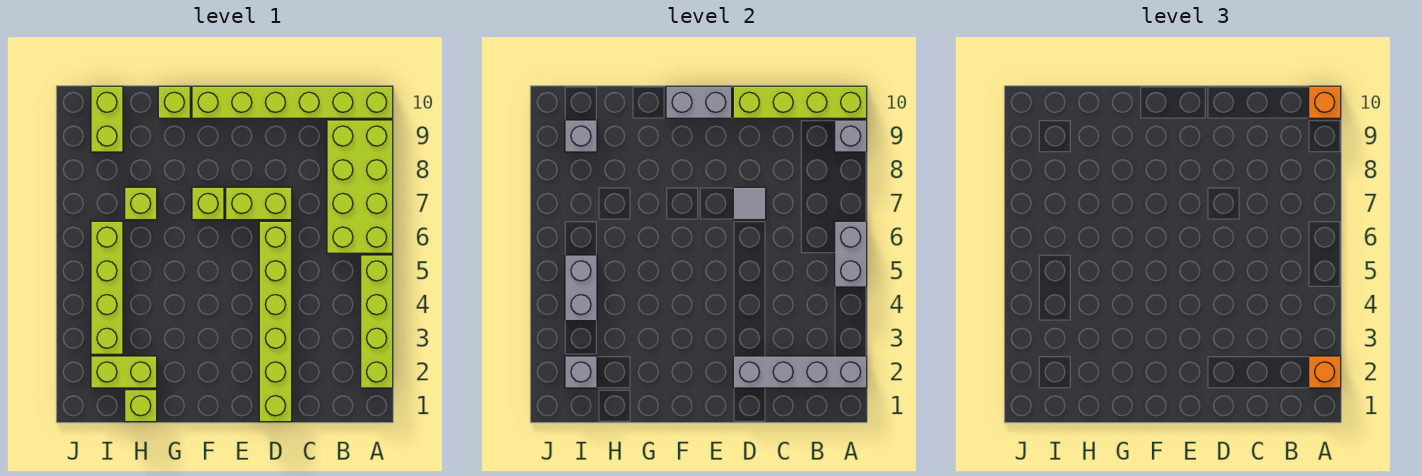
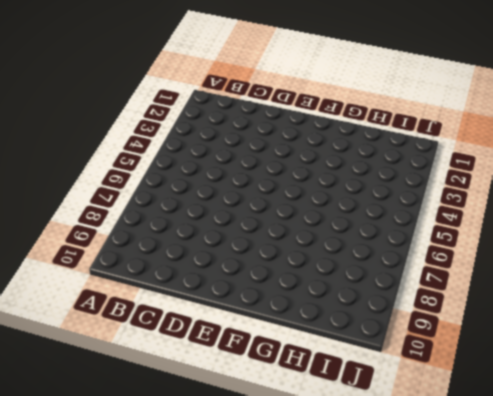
none -> lime 1x4 brick [361,255,393,388]
none -> lime 2x4 brick [327,120,393,253]
none -> lime 1x6 brick [192,86,393,118]

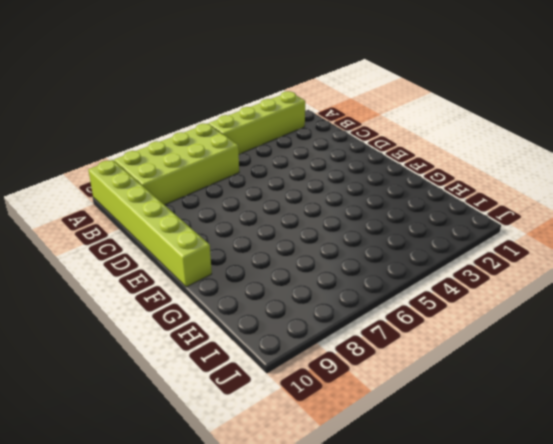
none -> lime 1x6 brick [259,221,292,422]
none -> lime 1x2 brick [226,187,292,220]
none -> lime 1x1 brick [192,187,224,220]

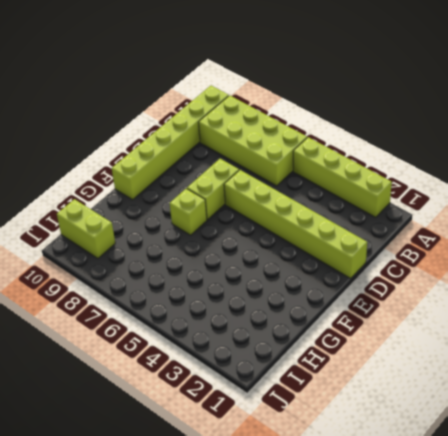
none -> lime 1x1 brick [158,86,190,118]
none -> lime 1x1 brick [125,390,157,422]
none -> lime 1x2 brick [91,356,157,388]

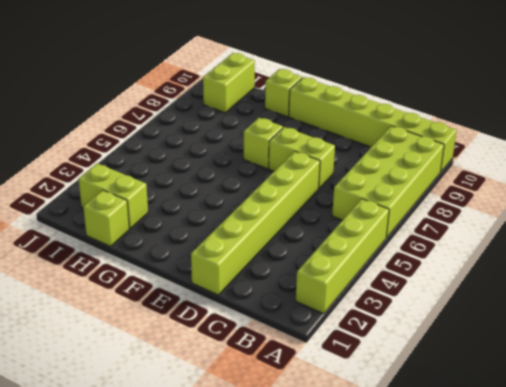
none -> lime 1x1 brick [125,187,157,220]
none -> lime 1x4 brick [91,221,123,354]
none -> grey 1x4 brick [733,356,867,388]

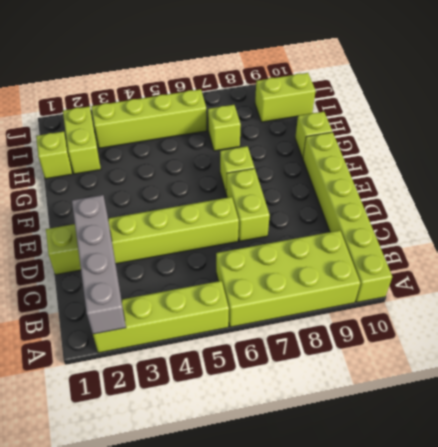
none -> grey 1x2 brick [835,221,867,287]
none -> grey 1x1 brick [835,120,867,152]
none -> lime 1x4 brick [733,86,867,118]

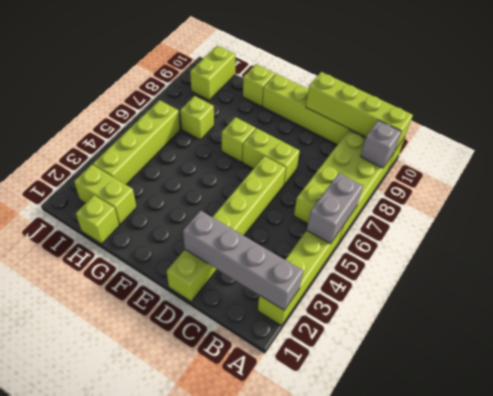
none -> grey 1x1 tile [733,187,766,220]
none -> grey 1x2 brick [666,86,732,118]
none -> grey 1x1 brick [565,356,597,388]

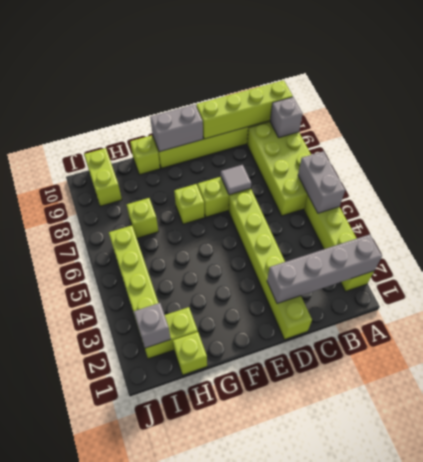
none -> grey 1x2 brick [565,255,597,321]
none -> grey 1x1 brick [565,120,597,152]
none -> orange 1x1 brick [1309,356,1341,388]

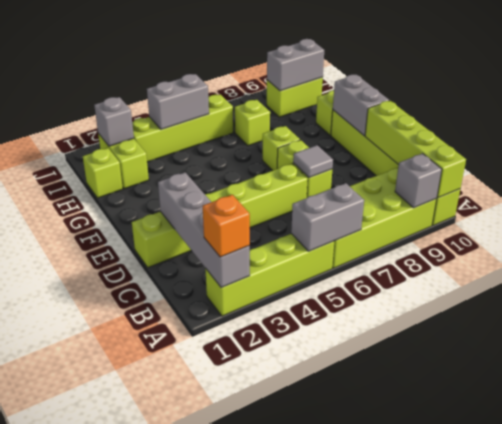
grey 1x2 brick [267,39,324,91] -> grey 1x1 brick [565,120,597,152]
none -> orange 1x1 brick [1309,86,1341,118]

